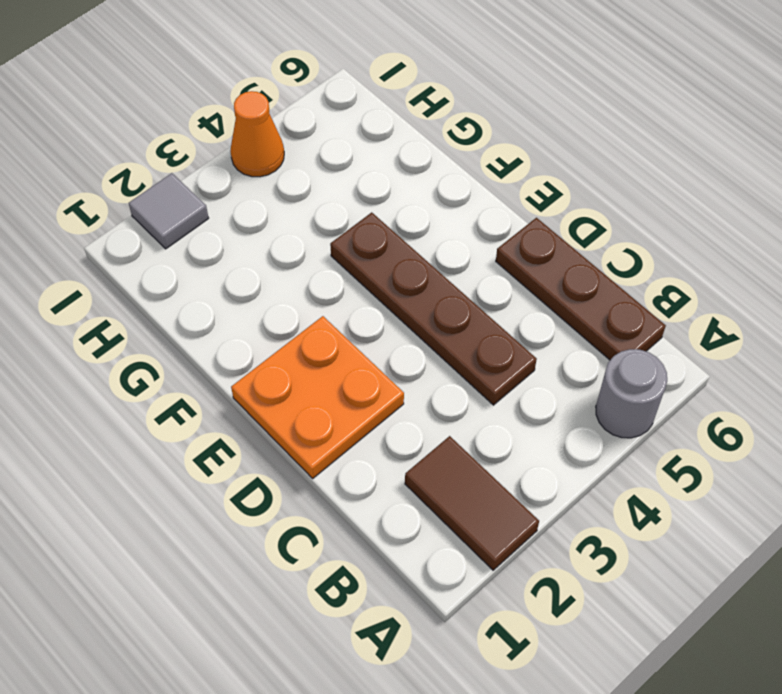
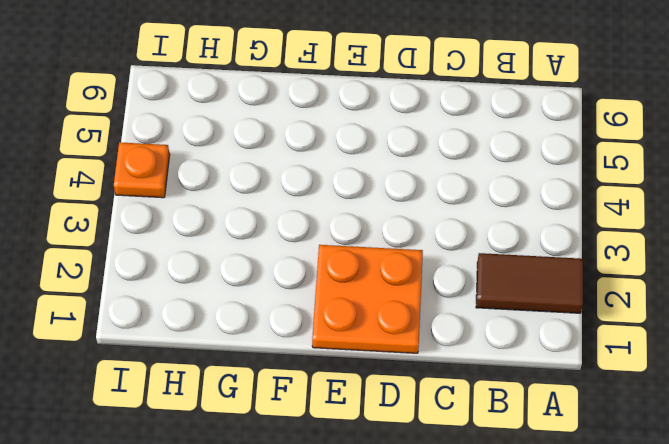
orange 1x1 plate [114,142,170,198] -> orange 1x1 cone [230,91,284,177]
none -> grey 1x1 round brick [596,349,667,438]
none -> brown 1x3 plate [496,218,666,360]

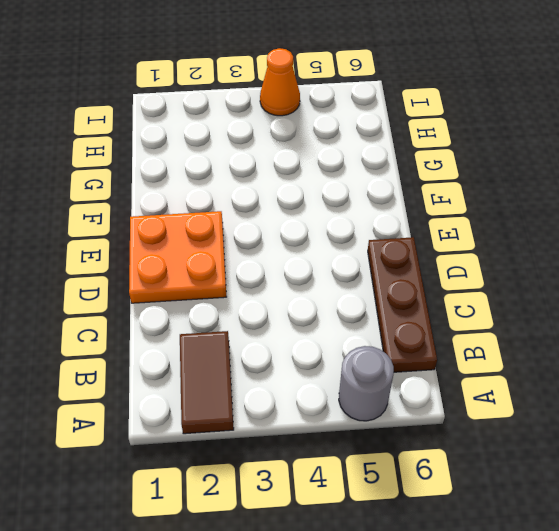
none -> brown 1x4 plate [330,212,537,405]
none -> grey 1x1 tile [129,173,209,249]

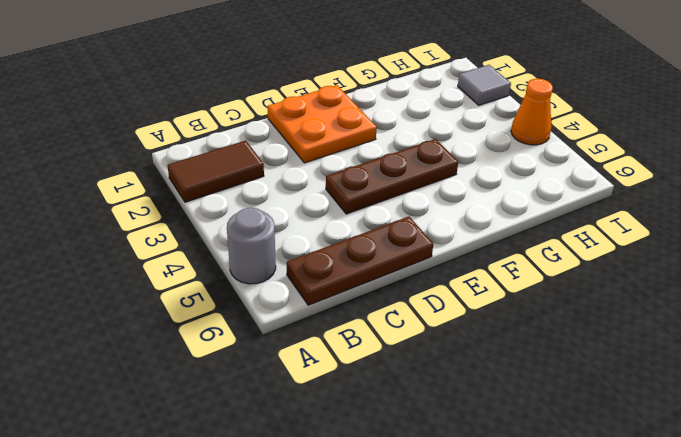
brown 1x3 plate [326,139,458,214] -> brown 1x4 plate [330,212,537,405]

